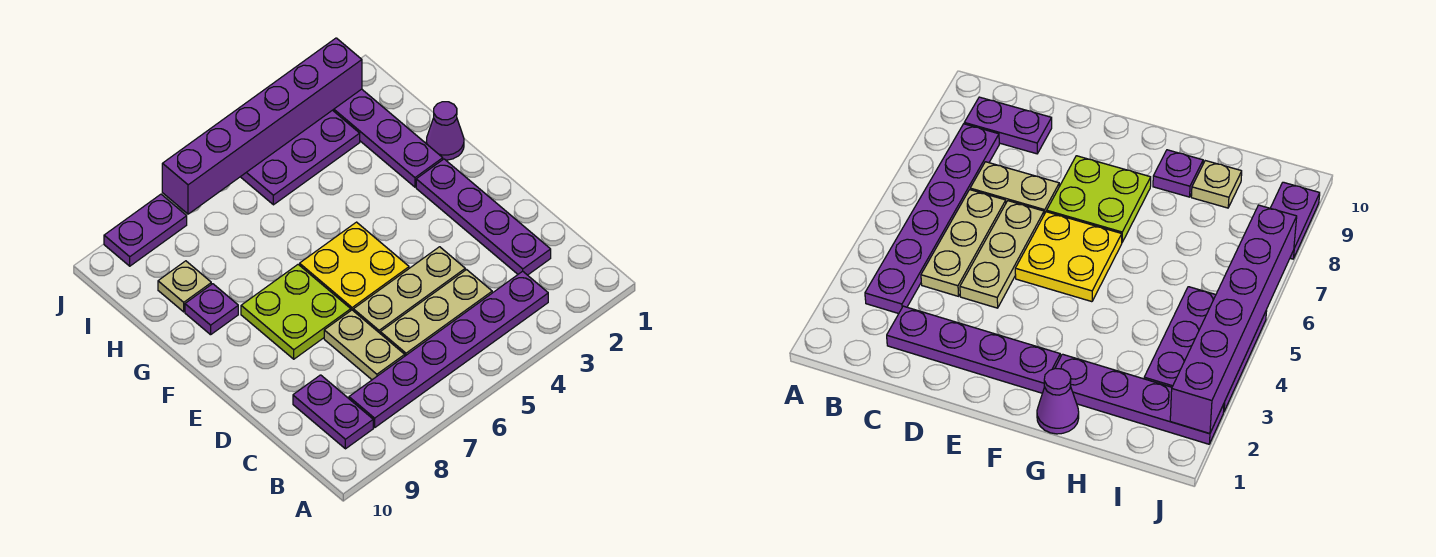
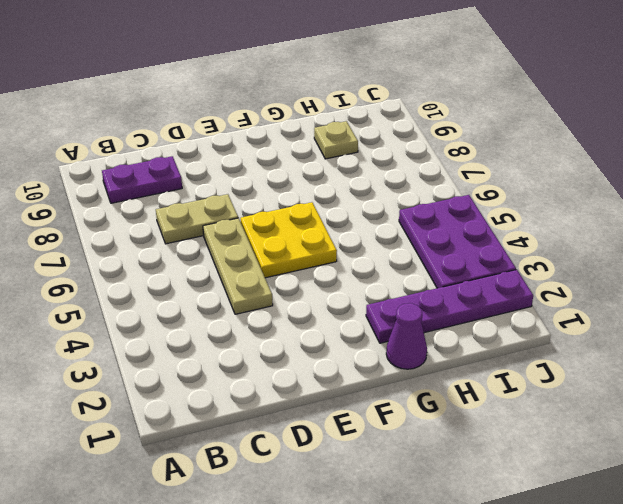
none -> purple 1x6 plate [349,271,548,428]
none -> purple 1x4 plate [416,159,551,275]
none -> tan 1x3 plate [380,270,492,356]

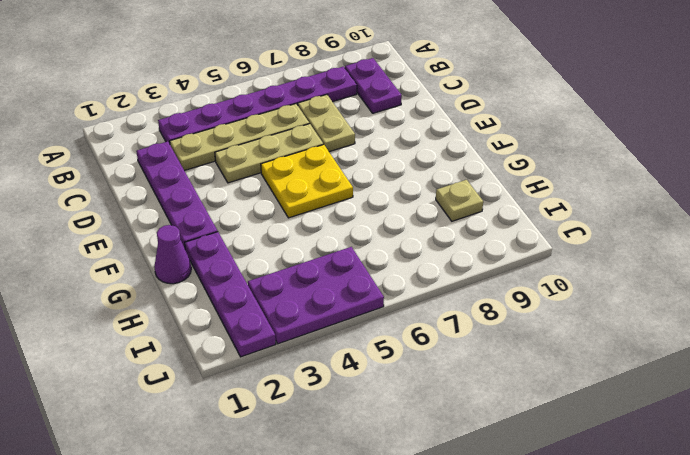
tan 1x4 plate [170,104,309,171] -> tan 1x3 plate [380,270,492,356]
none -> lime 2x2 plate [241,265,351,359]
none -> purple 1x1 plate [185,284,238,335]
none -> purple 1x2 plate [104,194,187,266]

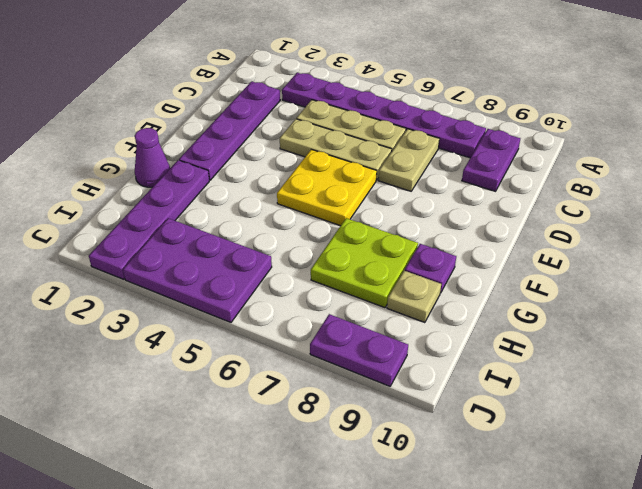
lime 2x2 plate [311,218,418,308] -> lime 2x2 plate moved to [241,265,351,359]
none -> purple 1x6 brick [162,38,362,214]

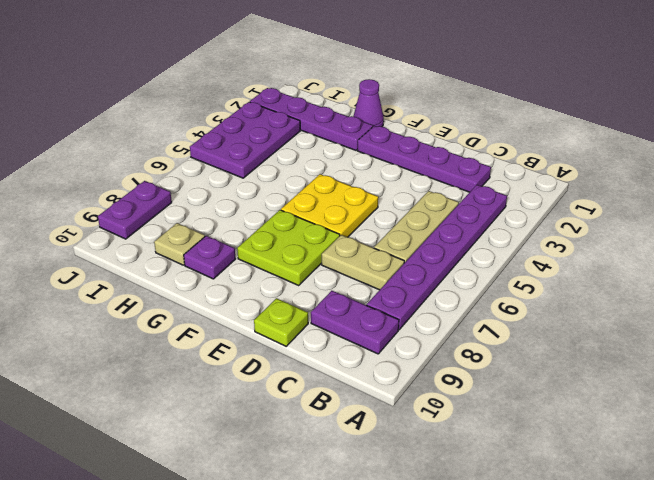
lime 1x1 plate [254,298,308,346] -> none
none -> tan 1x3 plate [353,247,465,333]
none -> purple 1x6 brick [162,38,362,214]

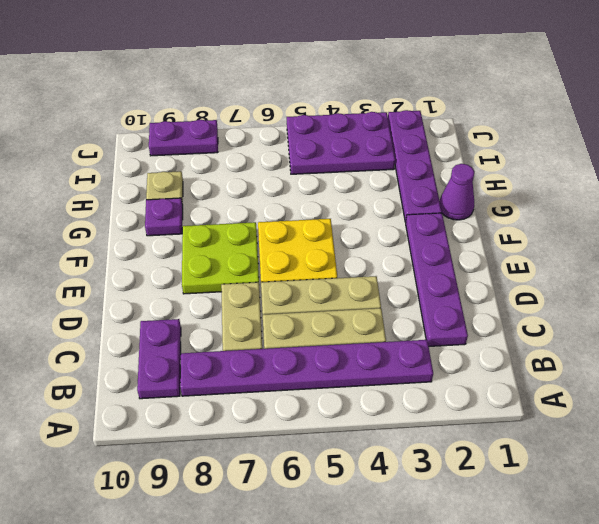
none -> purple 1x6 brick [162,38,362,214]

